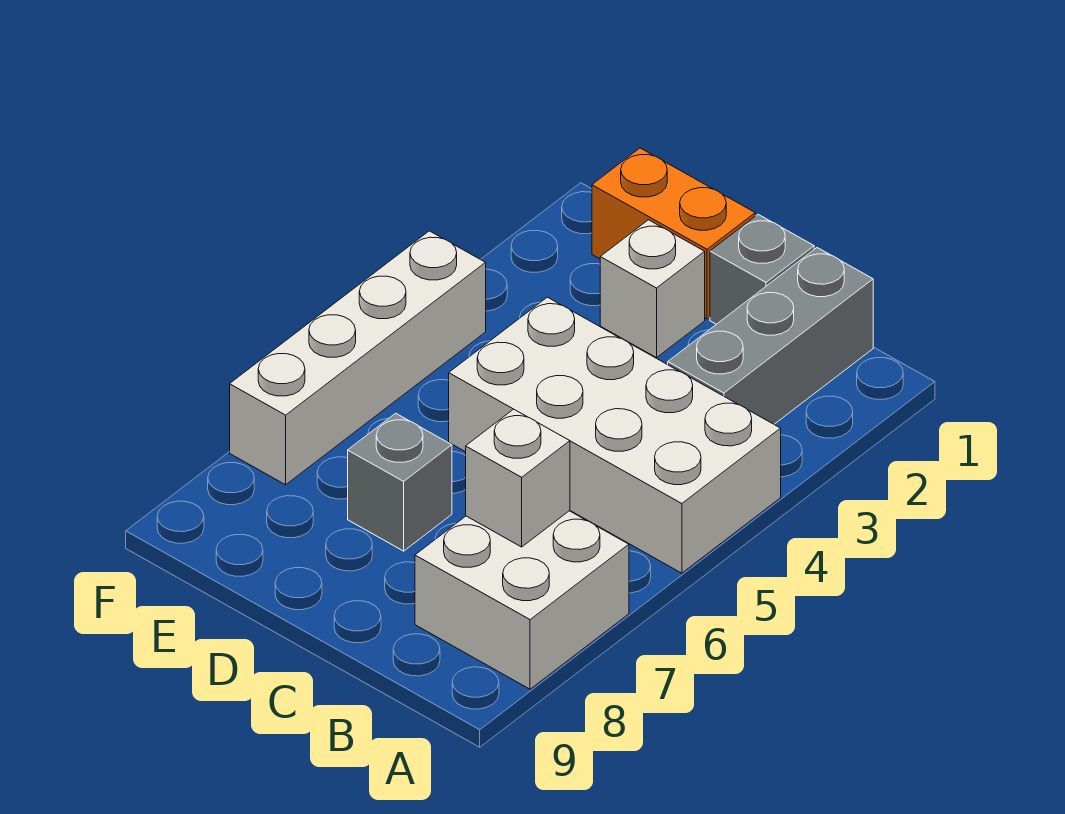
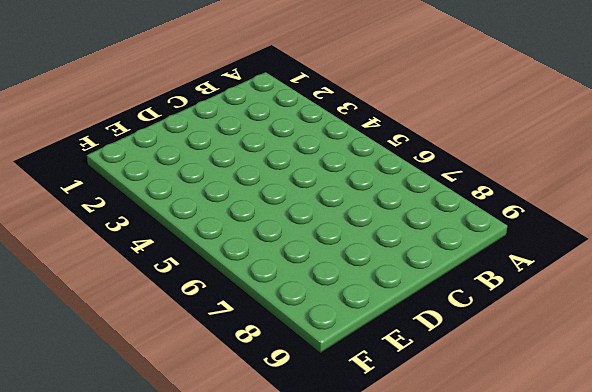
none -> white 2x4 brick [449,297,781,573]
none -> white 2x2 brick [415,511,629,689]

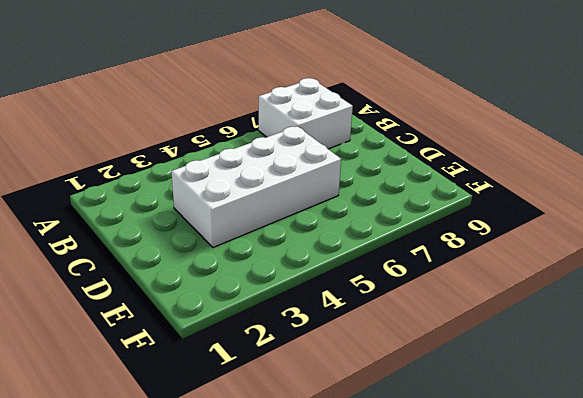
white 2x4 brick [171,126,341,247] -> white 2x4 brick turned to [449,297,781,573]
none -> grey 1x3 brick [668,248,873,424]
none -> grey 1x1 brick [710,214,814,324]

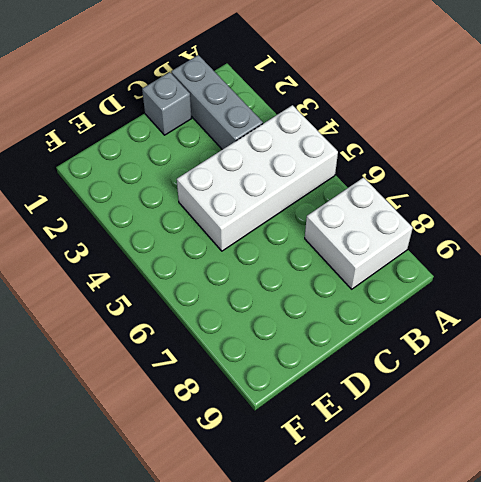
none -> orange 1x2 brick [592,148,755,319]
none -> white 1x1 brick [600,220,705,358]

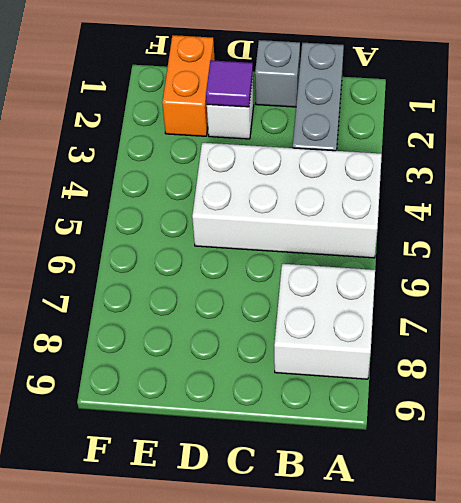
purple 1x1 tile [206,60,253,107] -> none
orange 1x2 brick [162,35,215,136] -> orange 1x2 brick turned to [592,148,755,319]
none -> grey 1x1 brick [348,413,452,551]
none -> white 1x4 brick [230,231,486,485]

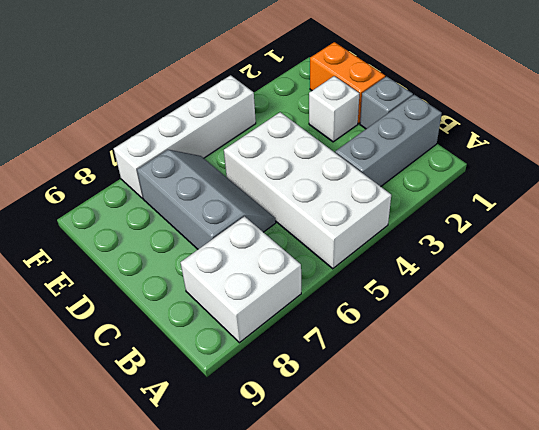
grey 2x3 slope [137,150,276,249] -> grey 1x1 brick [348,413,452,551]
none -> white 1x1 brick [466,409,570,547]

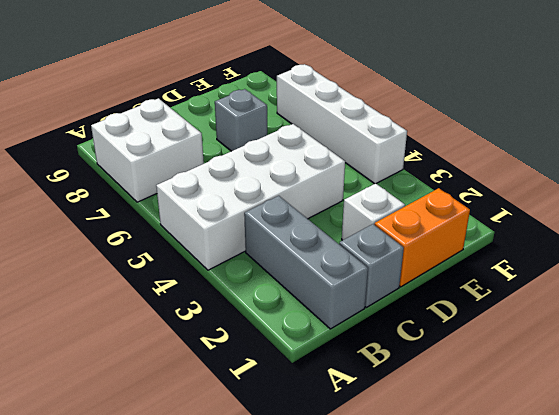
none -> white 1x1 brick [466,409,570,547]

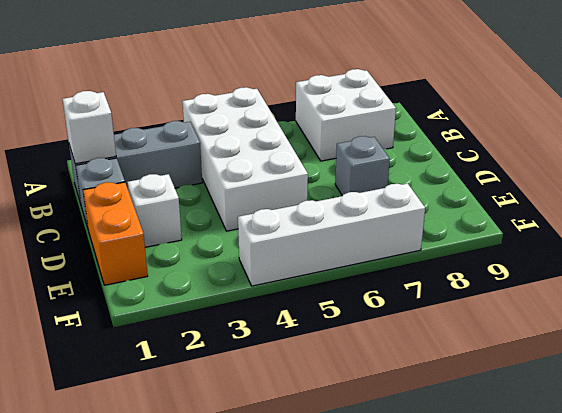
white 1x1 brick [63,91,116,164] -> white 1x1 brick moved to [466,409,570,547]

